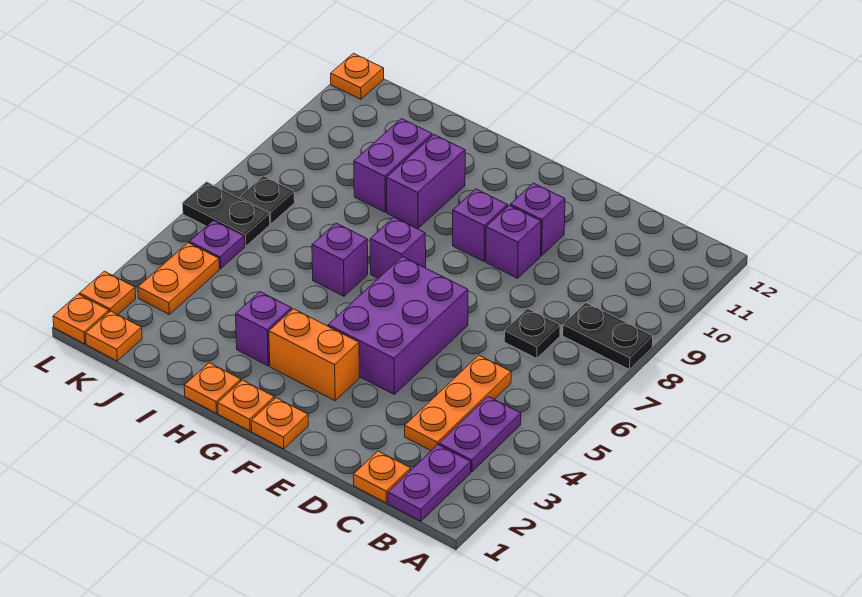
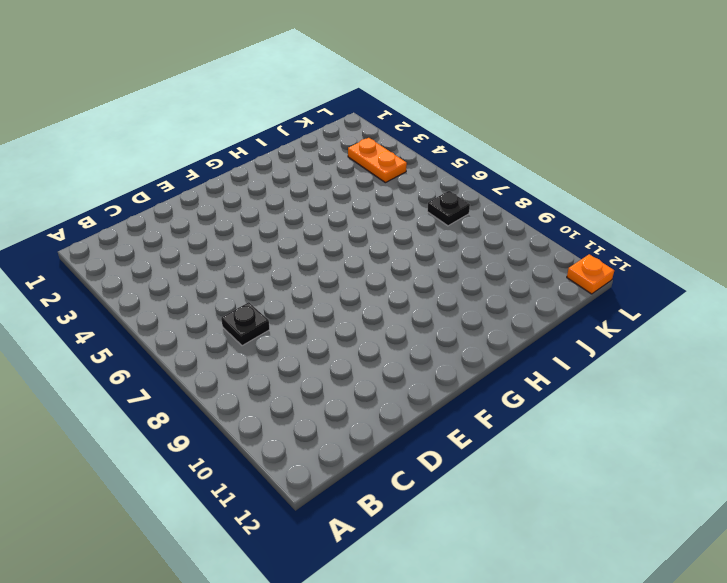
none -> black 1x2 plate [563,303,653,370]
none -> purple 1x2 plate [388,445,471,521]
none -> purple 1x2 plate [439,396,521,472]

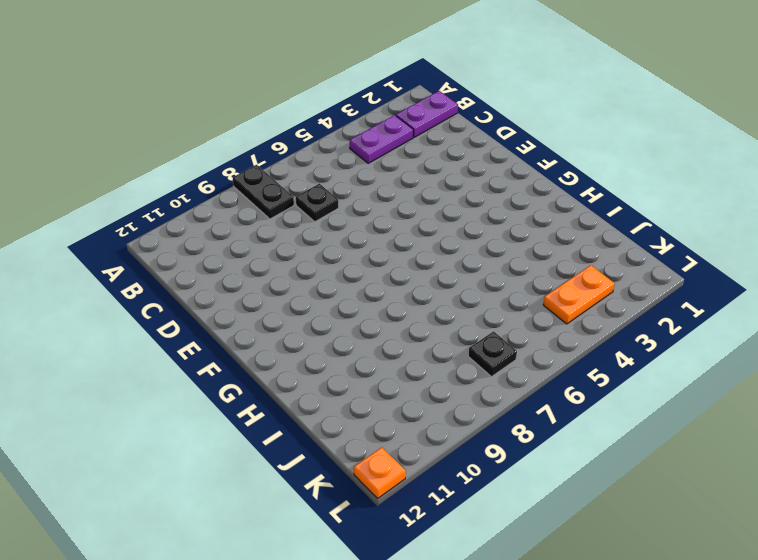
none -> orange 1x1 plate [353,451,411,503]
none -> orange 1x3 plate [405,355,511,451]
none -> purple 2x3 brick [328,257,468,394]

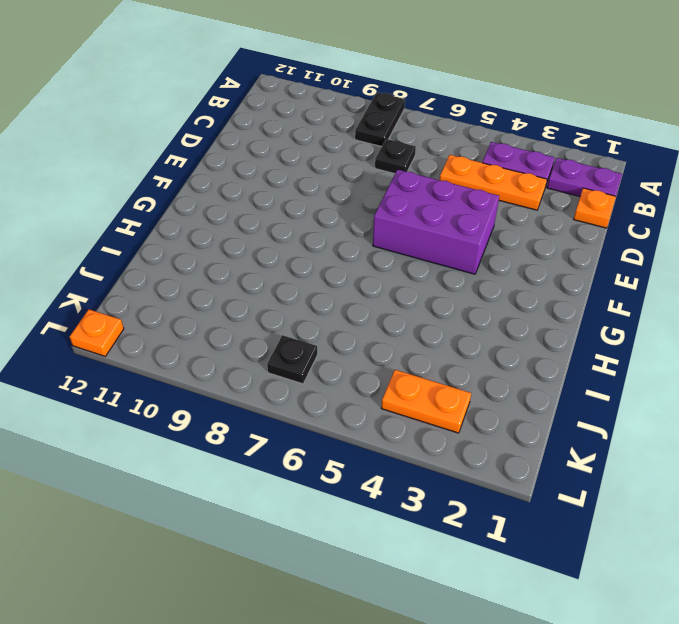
none -> purple 1x1 brick [486,205,541,278]
none -> purple 1x1 brick [510,183,565,256]
none -> orange 1x1 plate [251,398,308,449]

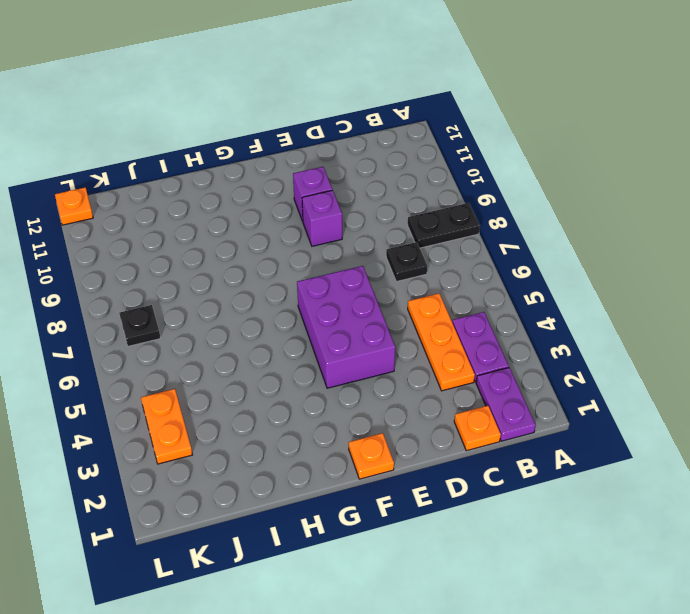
none -> orange 1x2 brick [269,309,359,401]
none -> purple 1x1 brick [453,189,508,261]
none -> orange 1x1 plate [218,380,274,431]

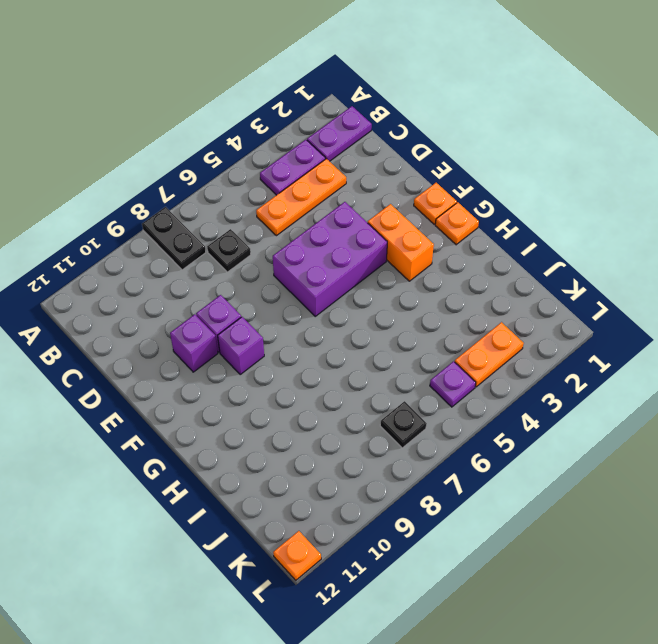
none -> orange 1x1 plate [353,451,411,503]
none -> purple 1x1 brick [370,217,426,278]
none -> orange 1x1 plate [184,363,241,413]

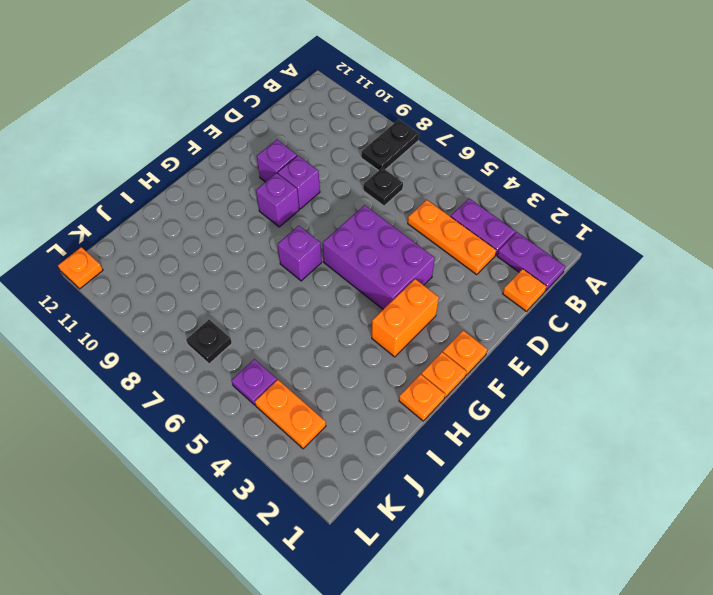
none -> purple 1x1 brick [236,292,292,366]
none -> purple 1x1 brick [312,223,368,296]
none -> purple 1x2 brick [387,135,465,229]

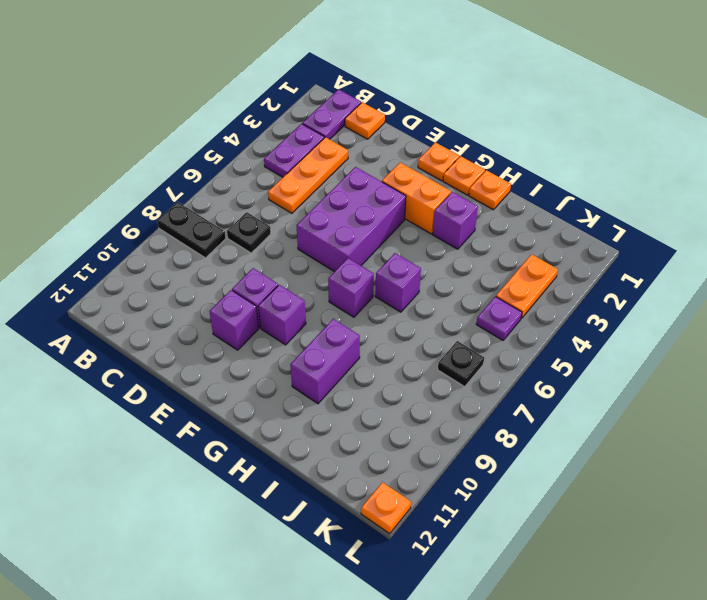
none -> purple 1x2 brick [354,119,432,212]
none -> orange 1x1 plate [86,311,142,361]
none -> black 1x2 plate [183,182,270,246]

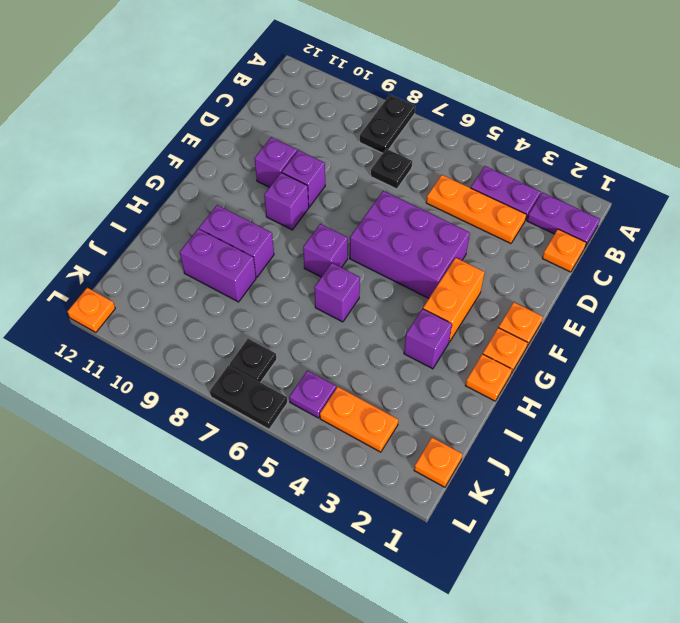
black 1x2 plate [210,365,287,429] -> black 1x2 plate turned to [183,182,270,246]
none -> orange 1x1 plate [53,294,109,344]
none -> orange 1x1 plate [79,271,136,315]

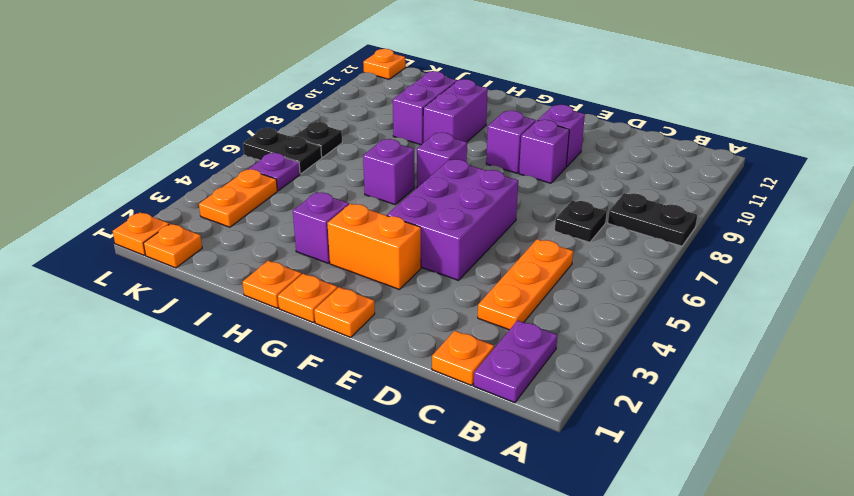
none -> purple 1x2 plate [439,396,521,472]
none -> orange 1x1 plate [79,271,136,315]

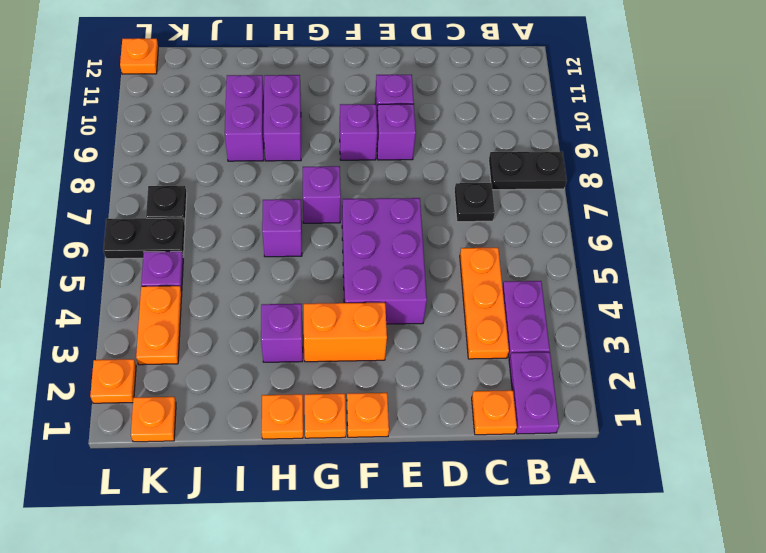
none -> orange 1x1 plate [53,294,109,344]

